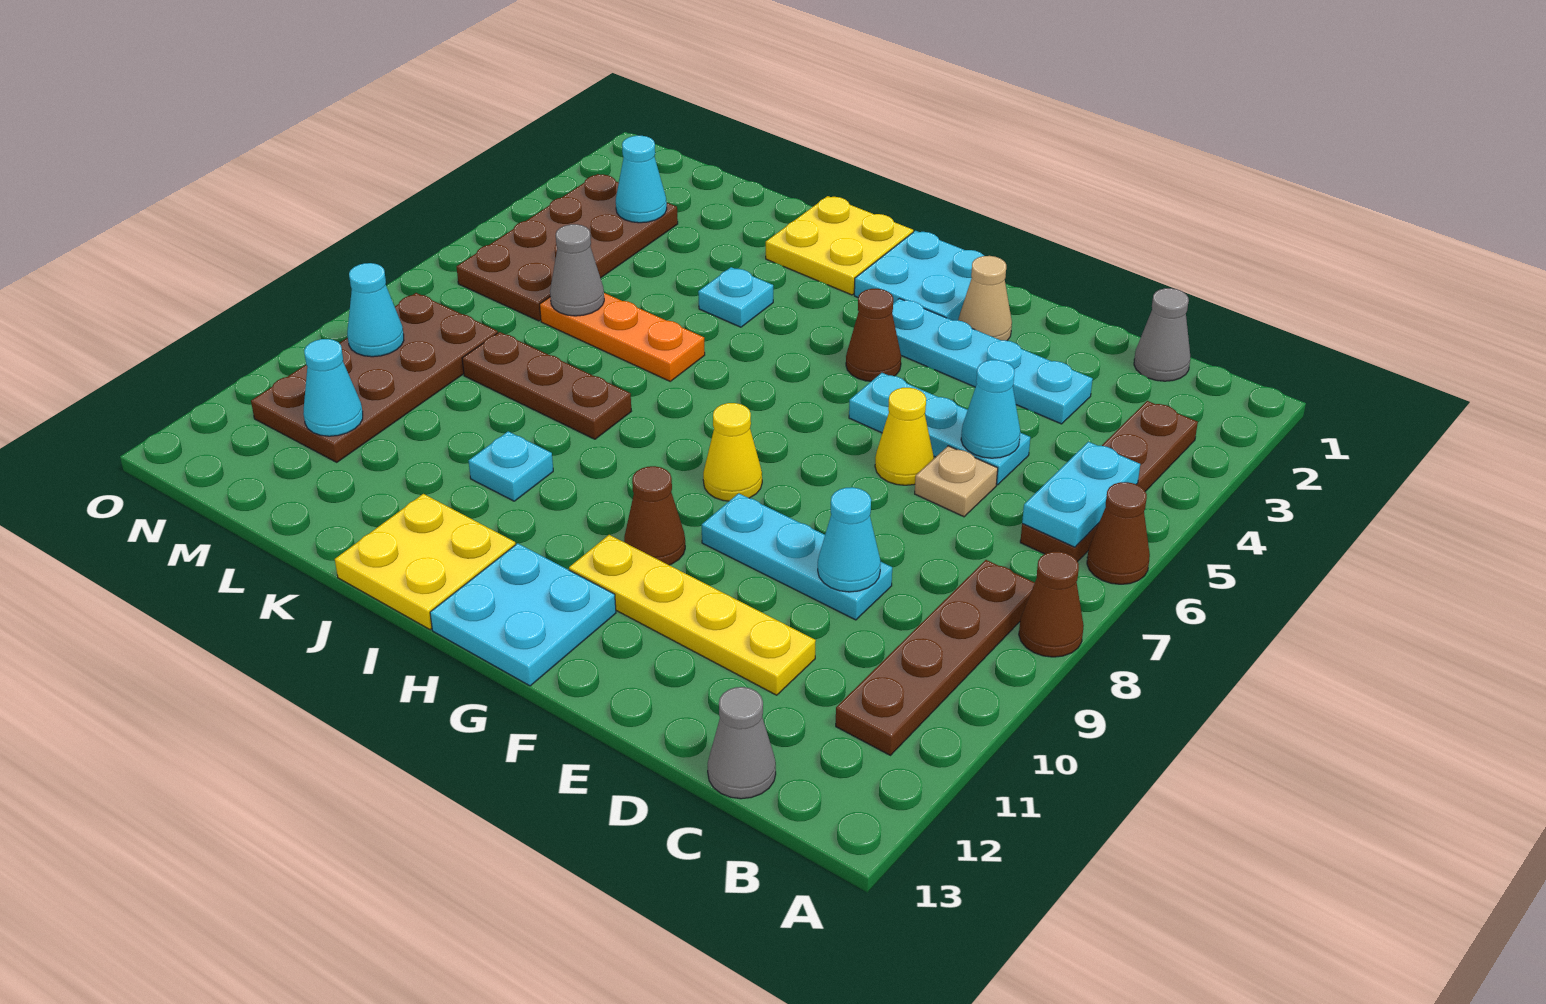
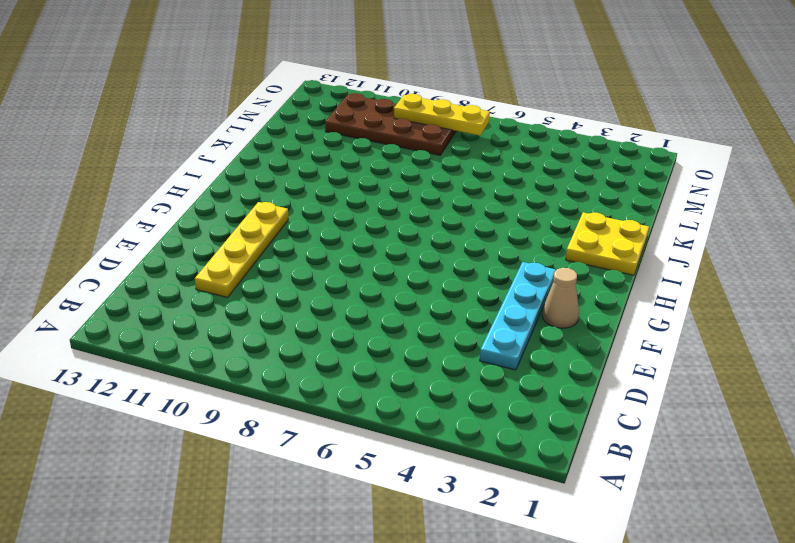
yellow 1x3 plate [394,94,490,135] -> cyan 1x1 cone [347,263,404,357]
none -> brown 1x1 cone [1087,482,1150,584]
none -> brown 1x1 cone [1019,552,1084,657]
none -> brown 1x4 plate [1020,401,1198,562]
none -> brown 1x4 plate [836,560,1035,755]

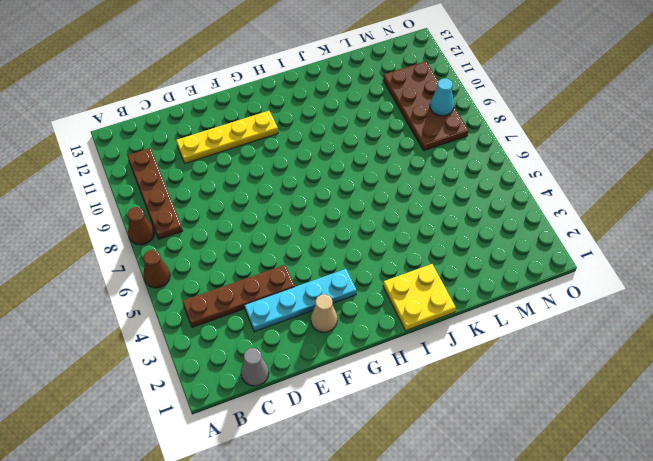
brown 1x4 plate [183,265,295,327] -> brown 1x4 plate turned to [1020,401,1198,562]
none -> grey 1x1 cone [708,687,776,799]
none -> cyan 1x3 plate [849,373,1030,485]
none -> tan 1x1 plate [915,446,998,517]
none -> cyan 1x3 plate [702,493,892,620]

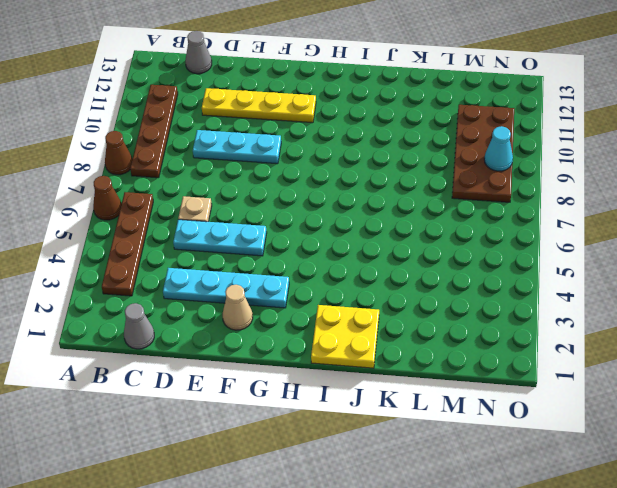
none -> yellow 1x1 cone [875,388,934,485]
none -> cyan 2x2 plate [854,231,984,320]
none -> brown 1x1 cone [846,289,901,381]
none -> yellow 1x1 cone [703,403,762,501]

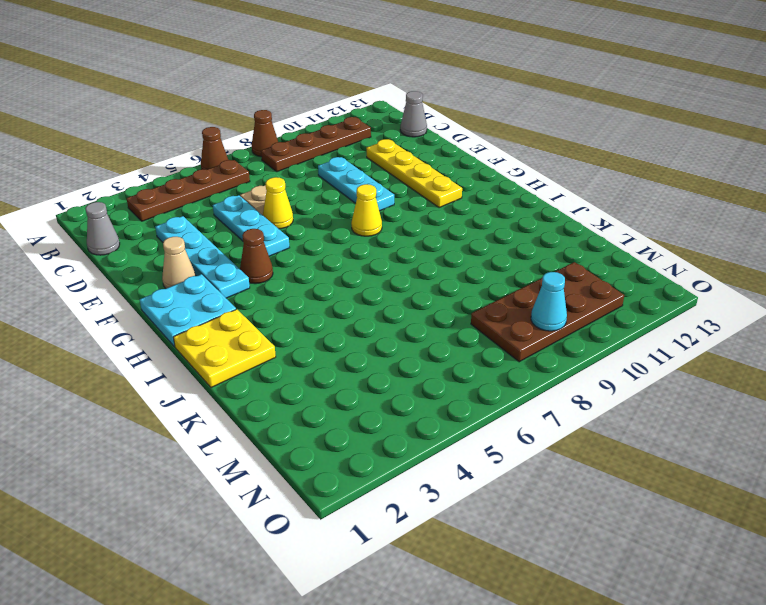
none -> brown 1x1 cone [624,466,685,565]
none -> cyan 2x2 plate [430,543,616,686]
none -> yellow 2x2 plate [335,494,516,630]
none -> cyan 1x1 plate [698,267,773,327]

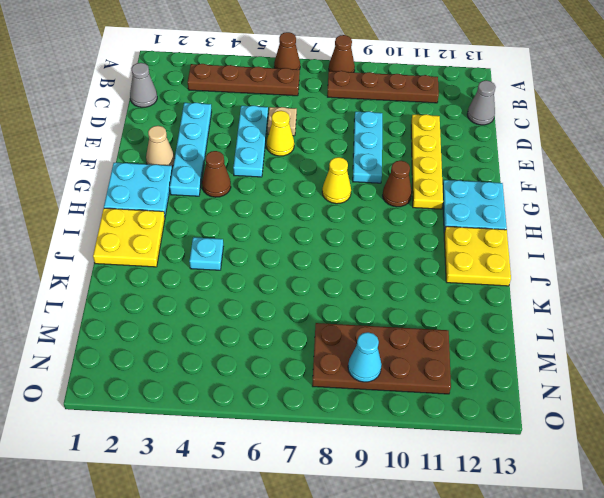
none -> orange 1x3 plate [540,293,705,381]
none -> brown 1x3 plate [462,332,631,439]
none -> cyan 1x1 plate [469,431,553,501]
none -> brown 2x4 plate [456,174,678,321]

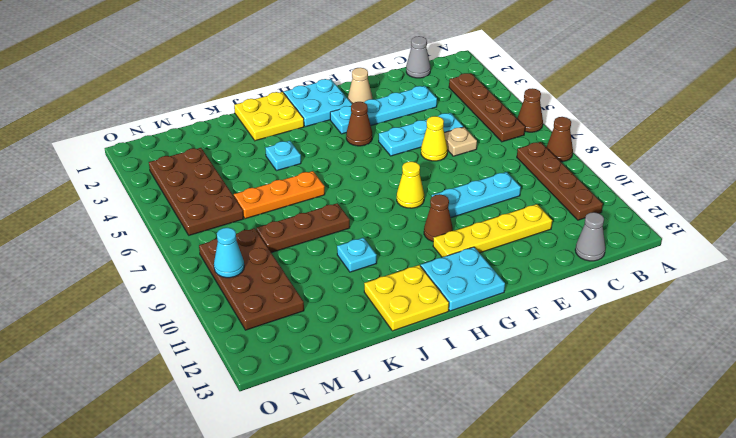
none -> cyan 1x2 plate [1022,442,1140,547]
none -> cyan 1x1 cone [961,360,1020,458]
none -> cyan 1x1 cone [818,487,881,592]
none -> grey 1x1 cone [550,224,604,316]

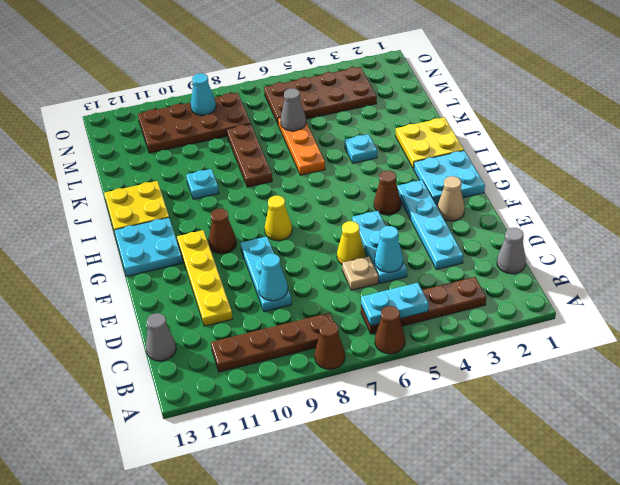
none -> cyan 1x1 cone [616,136,667,223]
none -> cyan 1x1 cone [303,339,363,436]

